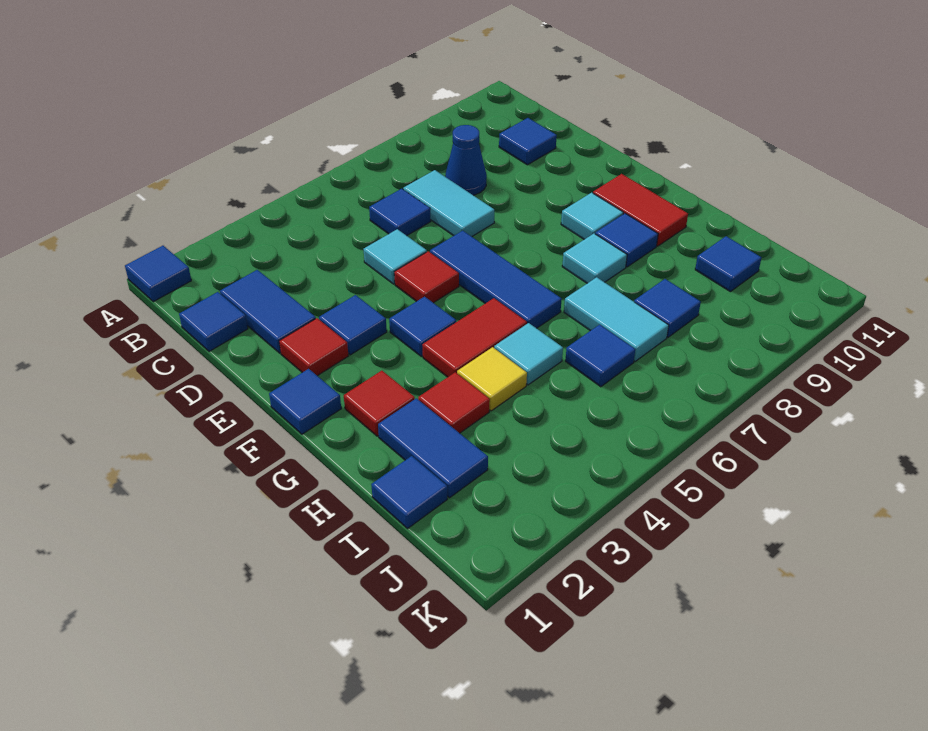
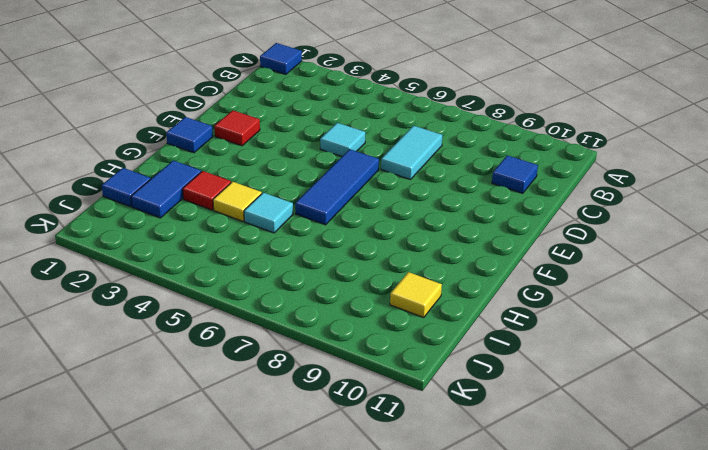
yellow 1x1 tile [390,272,442,317] -> blue 1x1 tile [695,236,761,292]
none -> blue 1x1 tile [179,292,248,351]
none -> blue 1x2 tile [220,270,316,353]
none -> blue 1x1 tile [369,189,431,236]

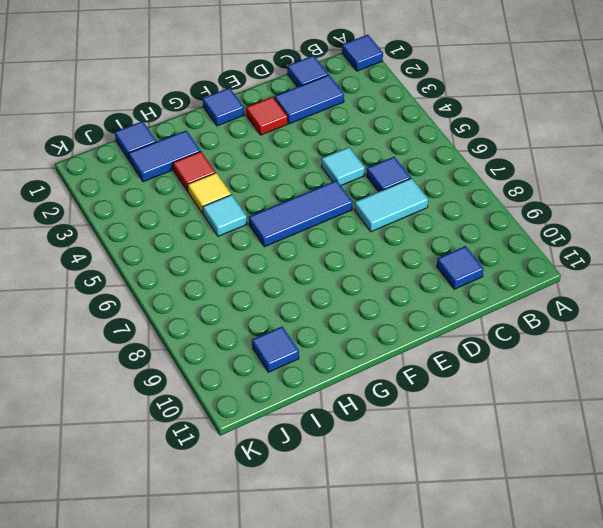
none -> blue 1x1 cone [445,125,487,195]
none -> blue 1x1 tile [319,295,387,355]
none -> red 1x1 tile [394,251,459,303]

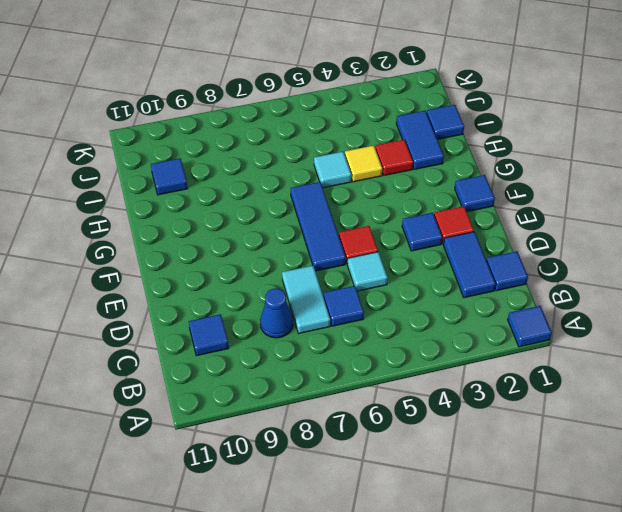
none -> blue 1x1 tile [389,297,456,356]
none -> cyan 1x1 tile [561,193,623,239]
none -> red 1x2 tile [593,174,688,246]

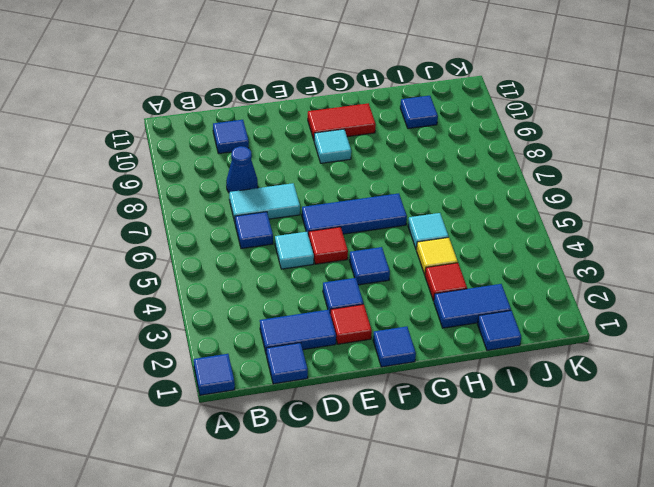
none -> red 1x1 tile [344,371,415,436]
none -> red 1x2 tile [422,298,527,377]
none -> cyan 1x1 tile [562,234,627,283]

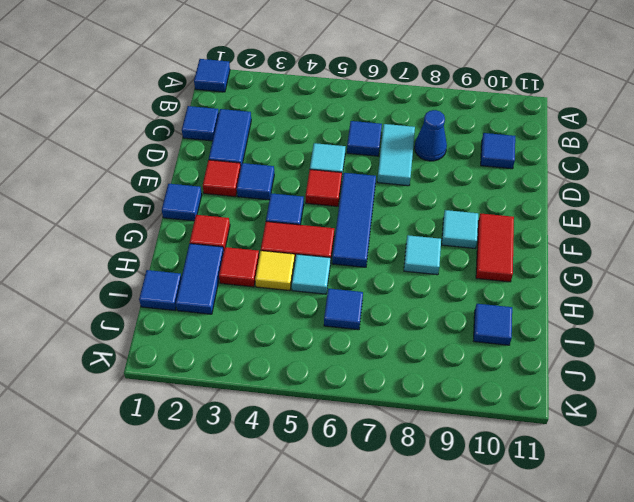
none -> blue 1x1 tile [595,213,658,267]
none -> cyan 1x2 tile [564,277,669,361]
none -> blue 1x1 tile [634,279,701,337]

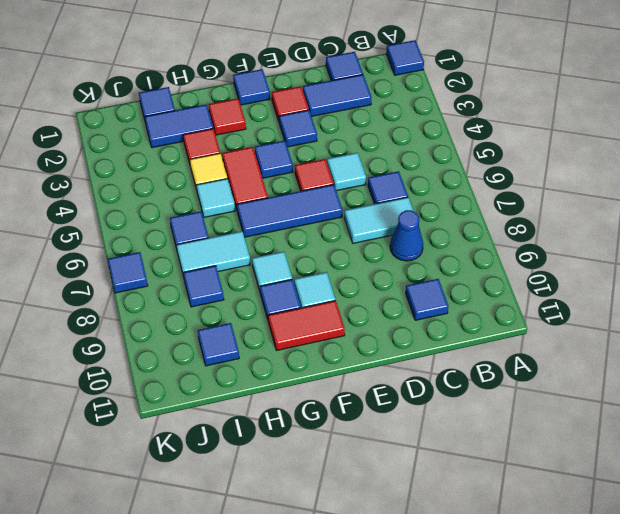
blue 1x1 tile [108,252,148,293] -> none

